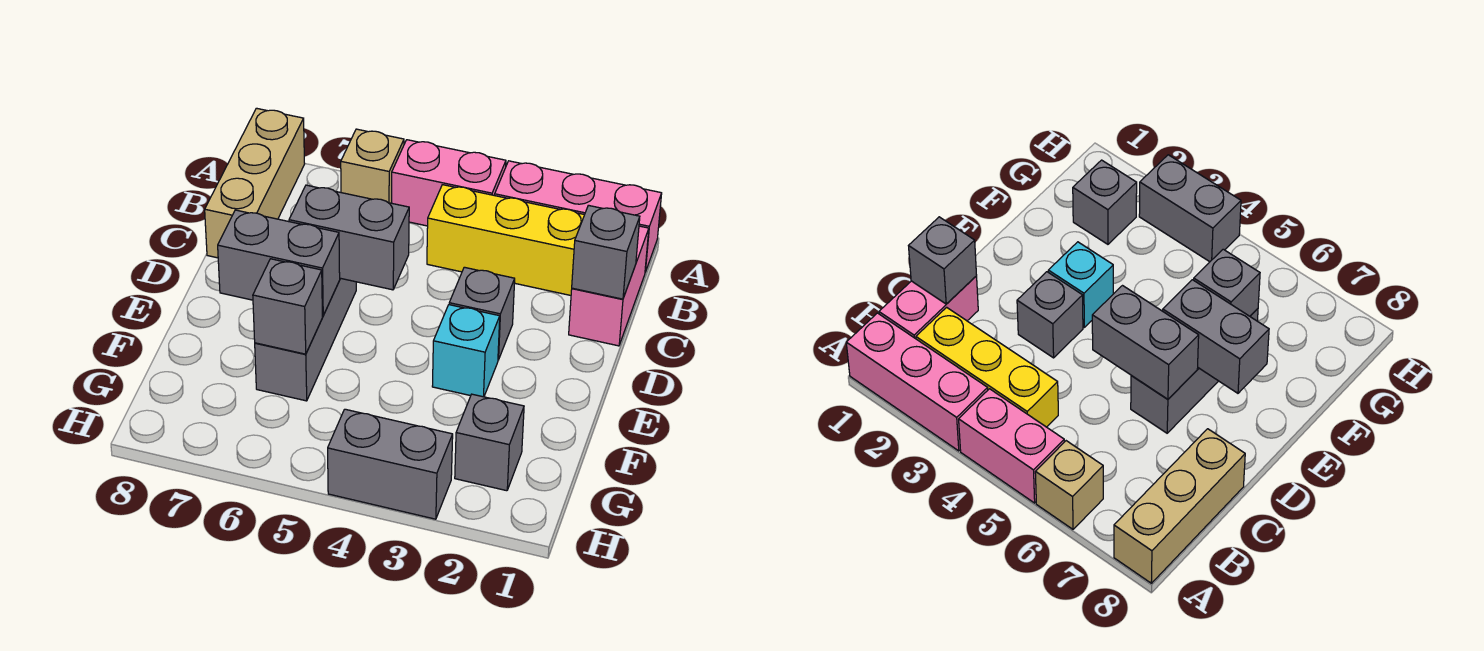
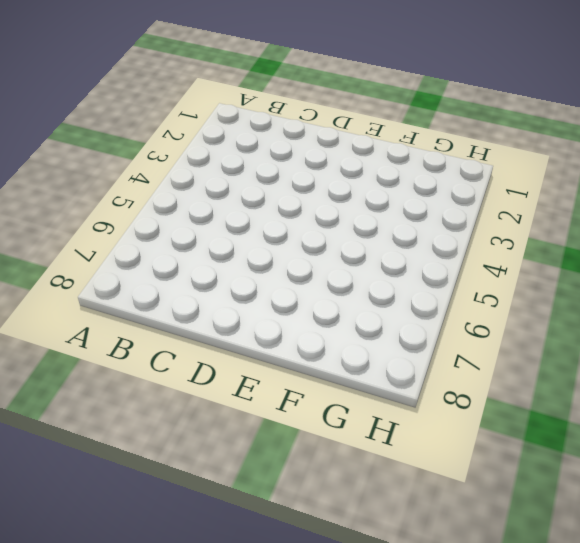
none -> pink 1x3 brick [495,161,662,272]
none -> pink 1x2 brick [392,140,506,226]
none -> tan 1x1 brick [341,129,404,203]

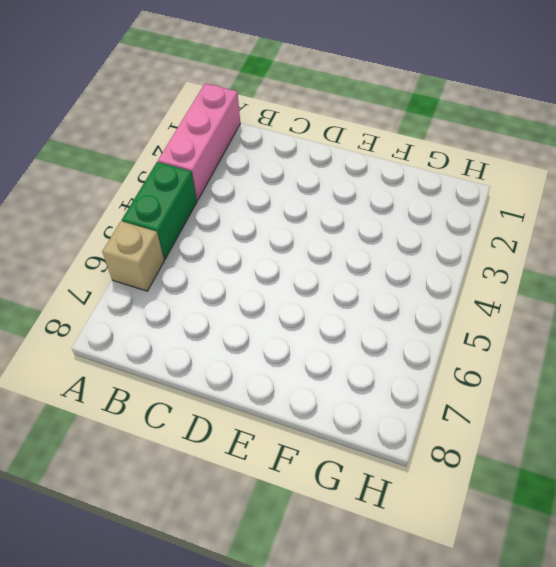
green 1x2 brick [122,162,197,259] -> pink 1x2 brick [392,140,506,226]
none -> tan 1x3 brick [205,108,305,258]
none -> pink 1x2 brick [569,226,649,346]
none -> yellow 1x3 brick [427,185,584,295]

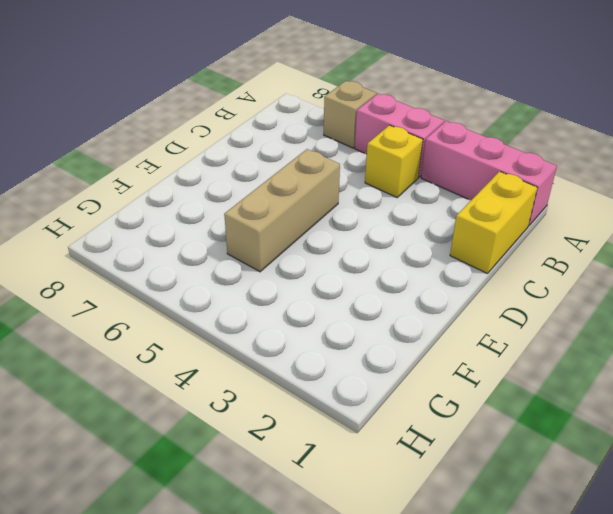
yellow 1x2 brick [450,171,537,273] -> pink 1x2 brick [569,226,649,346]
yellow 1x1 brick [365,125,423,197] -> yellow 1x3 brick [427,185,584,295]
tan 1x3 brick [224,149,340,272] -> tan 1x3 brick moved to [205,108,305,258]
none -> grey 1x1 brick [449,267,515,360]
none -> grey 1x3 brick [255,278,356,401]
none -> cyan 1x1 brick [432,305,500,397]

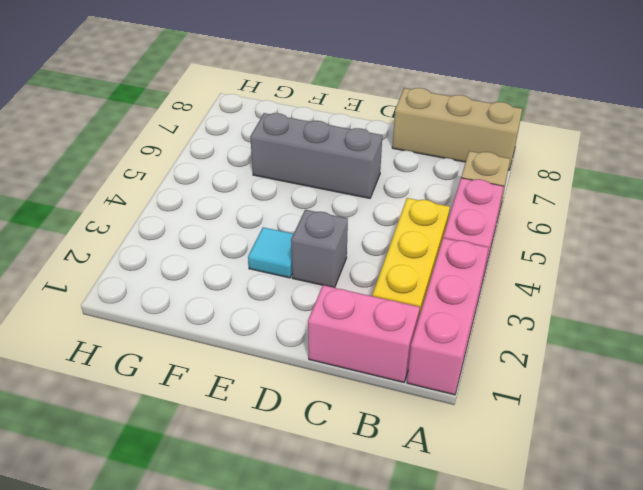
cyan 1x1 tile [248,227,293,278] -> cyan 1x1 brick [432,305,500,397]
none -> grey 1x1 brick [455,394,524,491]
none -> grey 1x2 brick [328,409,453,519]
none -> grey 1x1 brick [572,205,640,299]

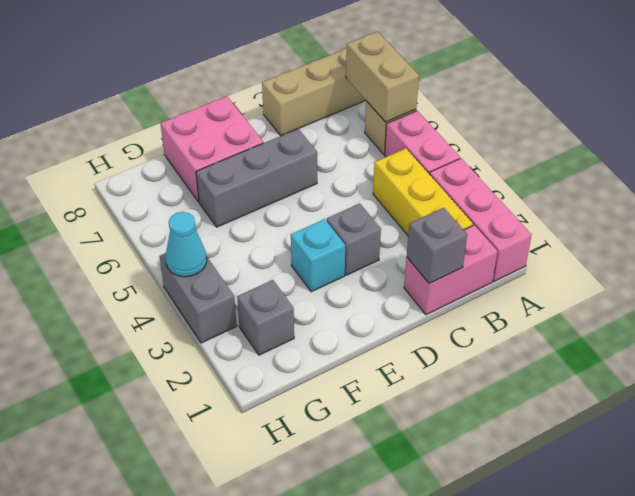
tan 1x2 brick [346,32,419,122] -> none
pink 2x2 brick [160,96,263,202] -> none
cyan 1x1 cone [166,212,207,277] -> none
none -> grey 1x2 brick [289,185,409,290]
none -> grey 1x2 brick [218,210,340,316]
none -> grey 1x1 brick [253,259,322,354]

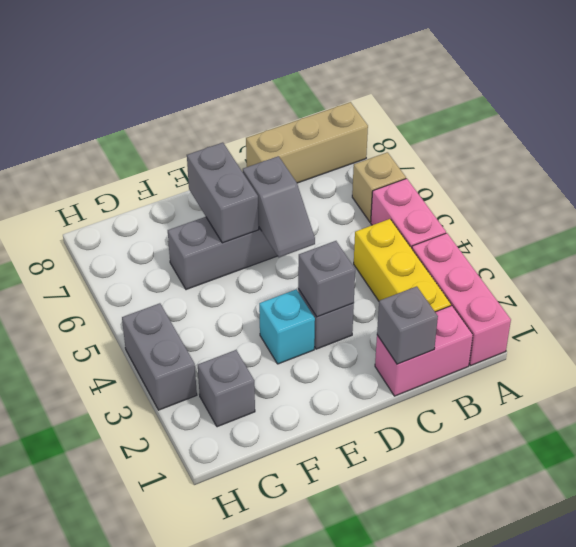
grey 1x1 brick [298,241,355,317] -> grey 1x1 brick moved to [253,259,322,354]
grey 1x2 slope [243,156,315,257] -> grey 1x2 brick [289,185,409,290]

